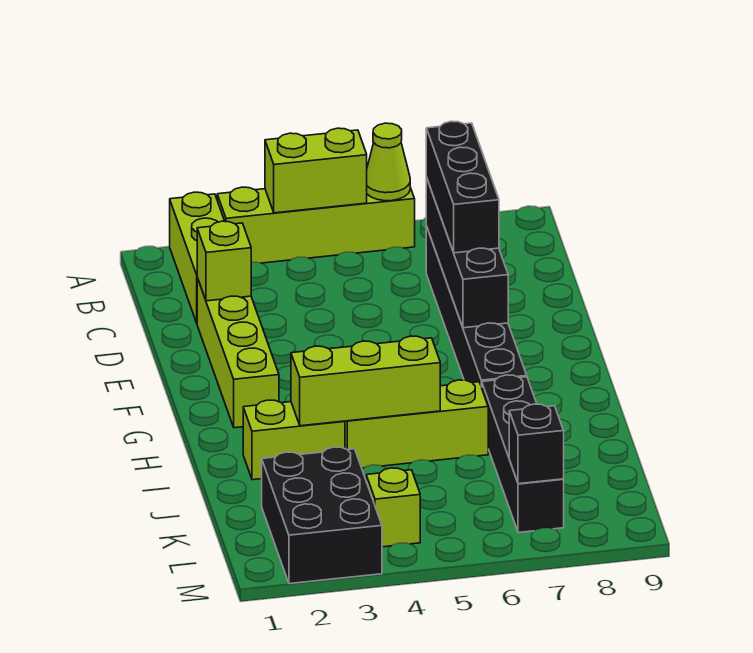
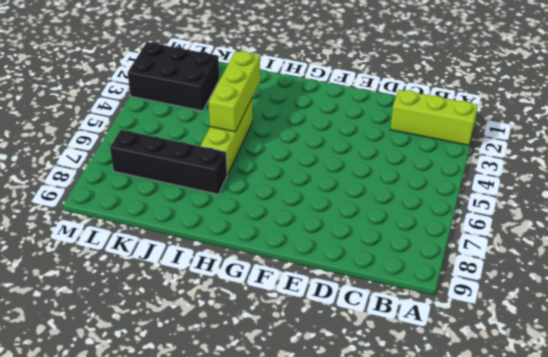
none -> lime 1x4 brick [217,187,415,263]
none -> black 1x6 brick [426,226,527,387]
none -> lime 1x4 brick [197,278,279,428]

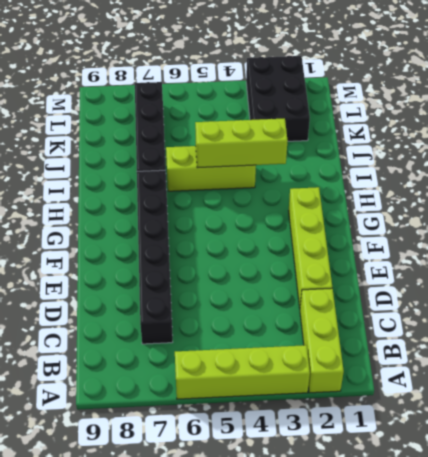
none -> lime 1x2 brick [243,400,345,480]
none -> lime 1x1 brick [366,468,420,547]
none -> lime 1x2 brick [265,128,367,213]

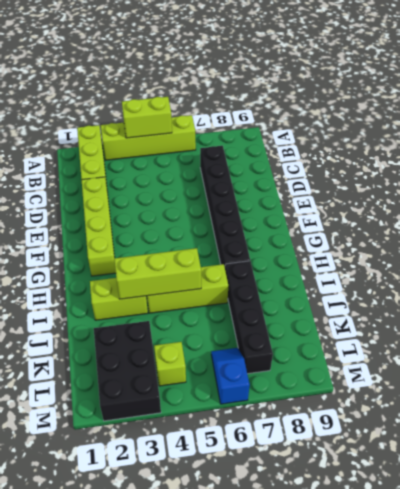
blue 1x2 slope [211,348,250,404] -> none
none -> lime 1x1 cone [367,123,410,201]
none -> black 1x4 brick [426,177,508,328]
none -> lime 1x1 brick [197,221,251,301]

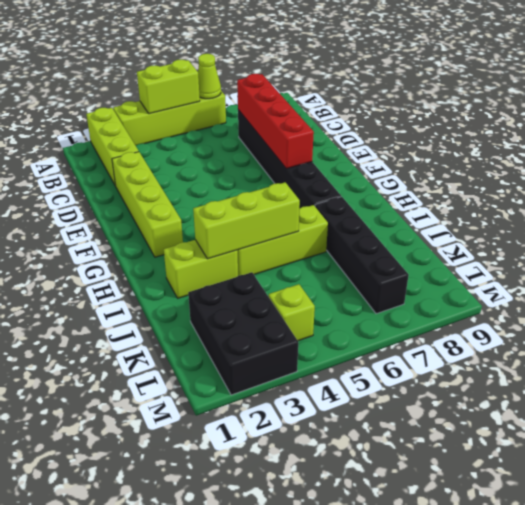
red 1x4 brick [237,74,314,169] -> black 1x4 brick [426,177,508,328]
none -> lime 1x1 brick [197,221,251,301]
none -> black 1x1 brick [509,404,564,484]
none -> black 1x3 brick [426,121,499,253]

